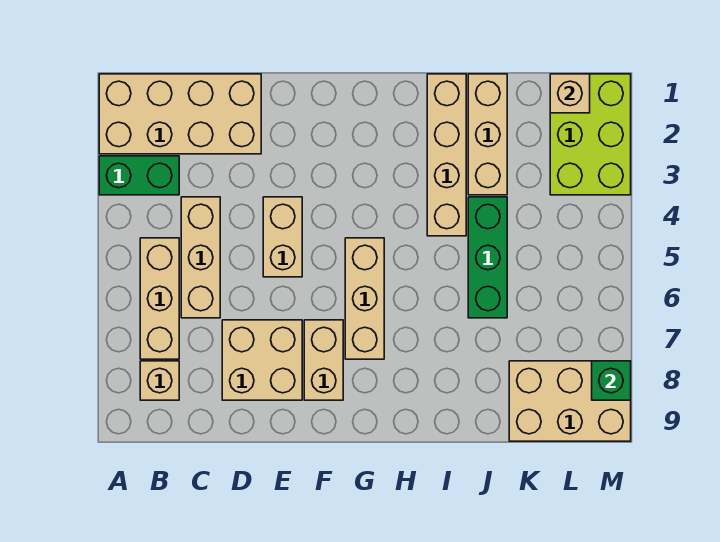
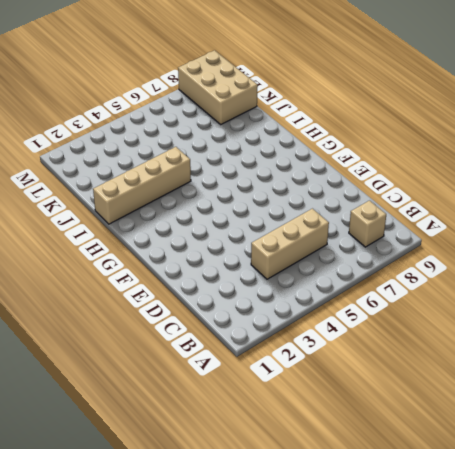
none -> tan 2x4 brick [99,74,261,154]
none -> green 1x2 brick [99,156,179,195]
none -> tan 1x3 brick [140,238,179,359]

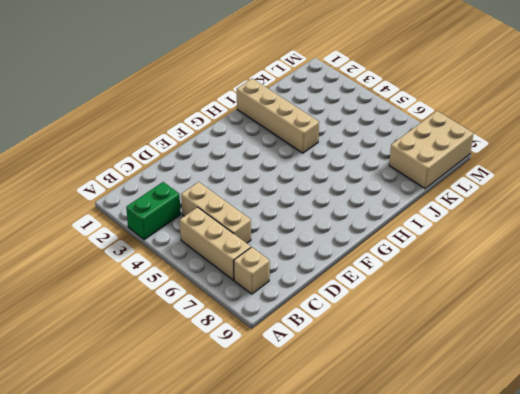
none -> tan 2x4 brick [99,74,261,154]
none -> tan 2x2 brick [222,320,302,400]
none -> tan 1x2 brick [263,197,302,277]

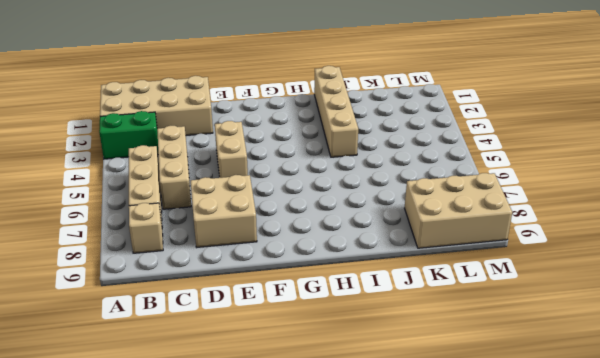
none -> tan 1x2 brick [304,320,343,400]
none -> tan 1x3 brick [345,238,384,359]
none -> tan 1x3 brick [468,74,507,195]

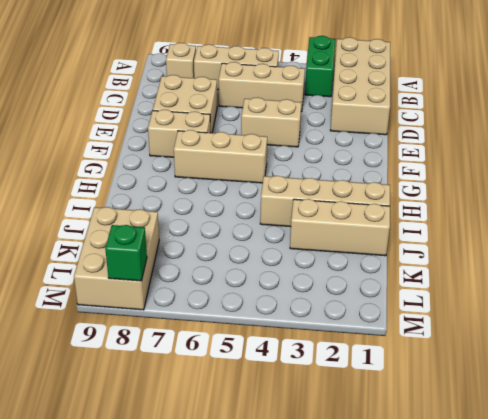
none -> green 1x3 brick [468,197,507,318]
none -> lime 2x3 brick [550,74,631,195]
none -> tan 1x1 brick [550,74,590,113]

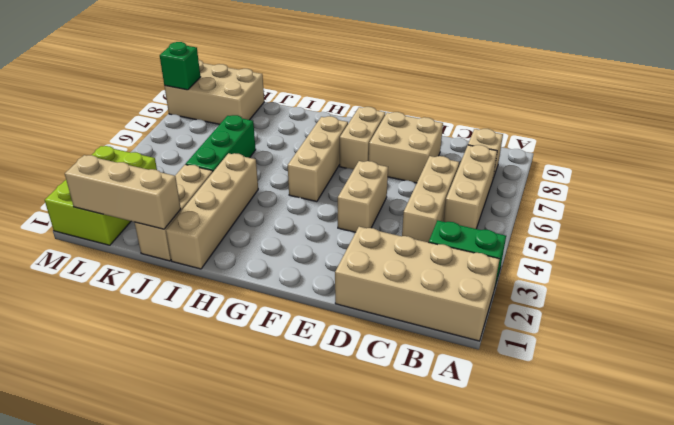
tan 1x3 brick [65,155,181,229] -> tan 1x1 brick [550,74,590,113]

